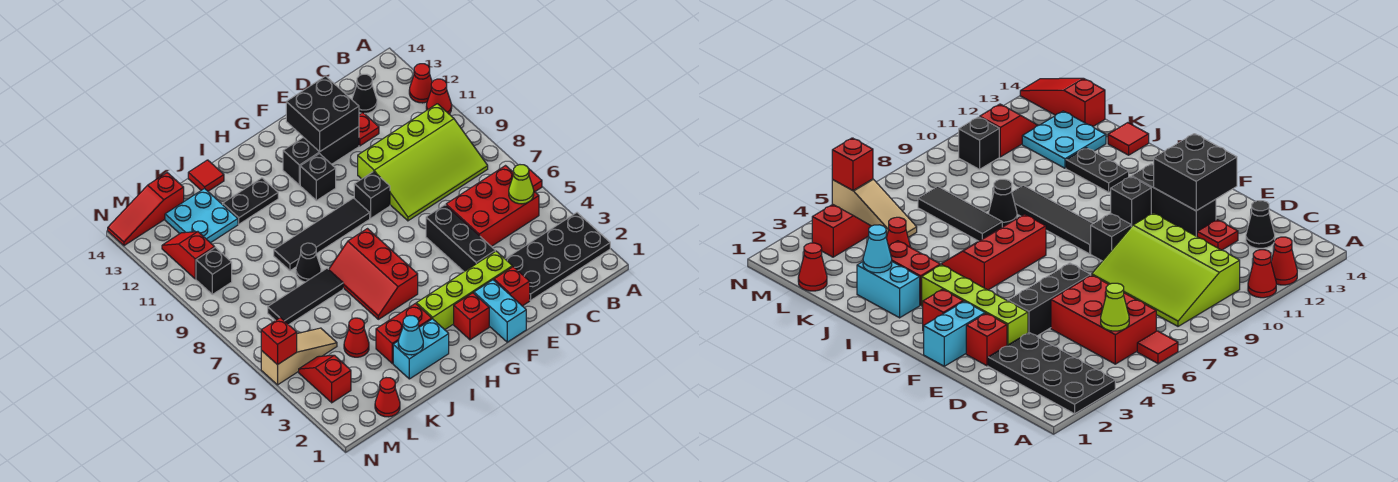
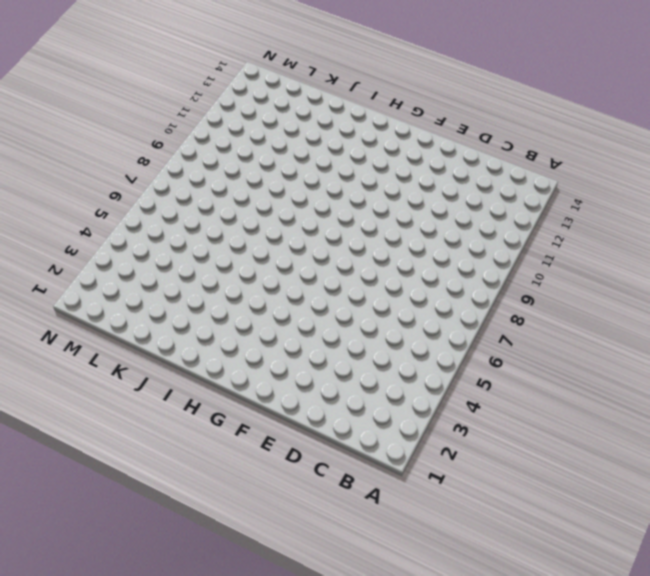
none -> black 2x4 plate [506,213,610,300]
none -> red 1x1 tile [529,169,542,192]
none -> red 1x1 cone [426,79,452,114]
none -> red 1x1 cone [409,64,432,103]

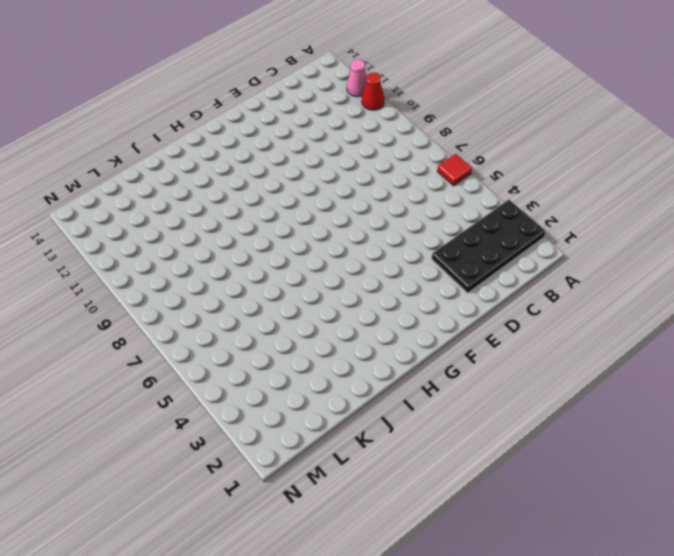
pink 1x1 cone [347,59,367,97] -> red 1x1 cone [409,64,432,103]
none -> red 2x3 brick [446,166,539,246]
none -> lime 3x4 slope [358,104,488,221]
none -> black 1x1 cone [352,74,377,114]
none -> red 1x1 plate [359,113,379,146]

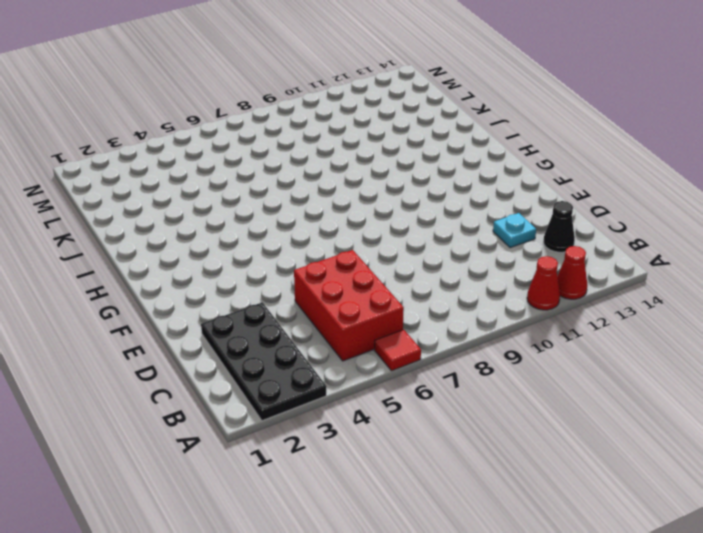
cyan 1x1 plate [493,213,536,248] -> red 1x1 plate [359,113,379,146]
none -> lime 3x4 slope [358,104,488,221]
none -> red 1x1 brick [494,267,530,306]
none -> lime 1x4 brick [416,251,512,330]
none -> black 1x3 brick [426,205,495,272]

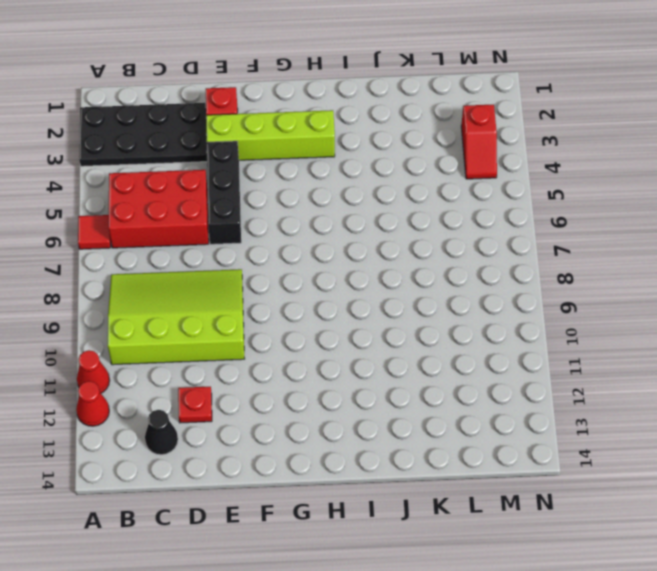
none -> black 1x3 brick [283,127,359,185]
none -> cyan 1x2 brick [474,280,526,342]
none -> black 1x1 brick [354,171,390,218]
none -> red 1x1 brick [454,293,489,340]

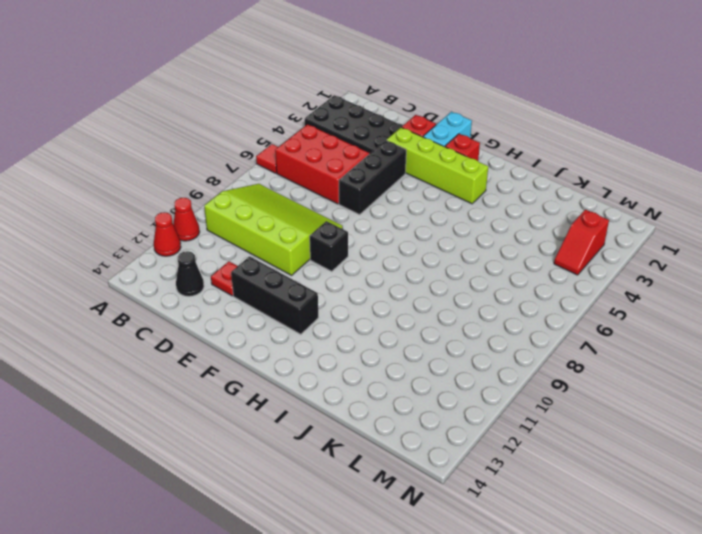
none -> black 1x4 tile [274,198,370,271]
none -> black 1x1 brick [300,154,336,201]
none -> red 2x3 slope [329,229,418,319]
none -> cyan 1x2 brick [393,319,449,379]

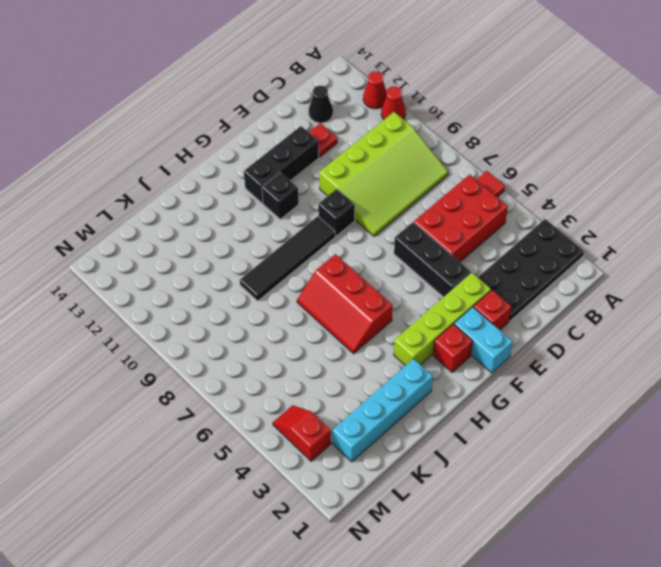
cyan 1x4 brick [333,359,433,462] -> cyan 1x2 brick [393,319,449,379]
none -> red 1x2 brick [376,304,432,363]
none -> black 1x2 plate [223,178,278,224]
none -> black 1x3 tile [268,268,343,325]
none -> black 1x1 cone [296,243,321,282]

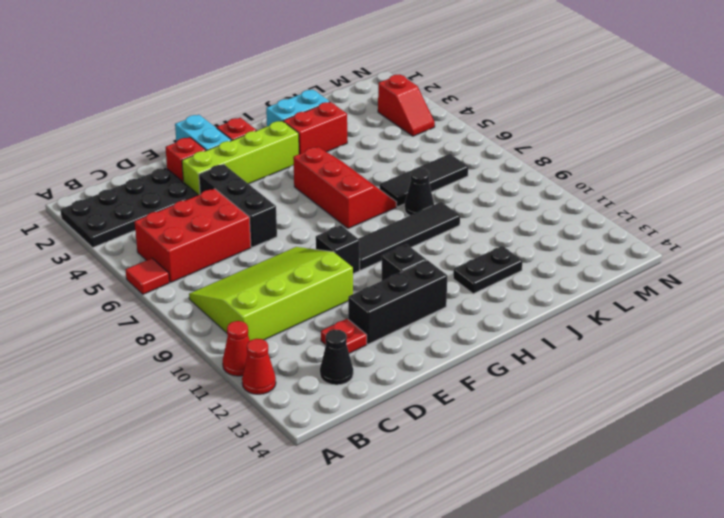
none -> red 1x1 tile [188,160,224,191]
none -> red 1x1 cone [344,318,369,357]
none -> cyan 2x2 plate [165,188,238,243]
none -> red 1x1 cone [375,378,400,417]

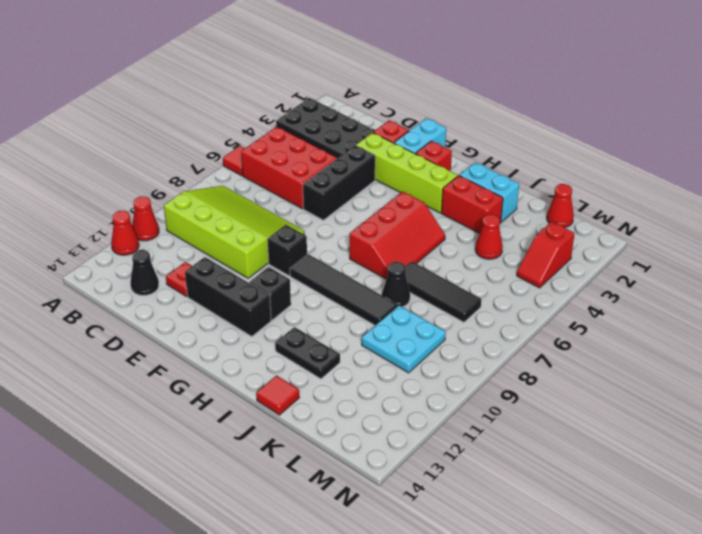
cyan 2x2 plate [362,305,446,373] -> cyan 2x2 plate moved to [165,188,238,243]
none -> tan 1x3 slope [261,328,337,385]
none -> red 1x3 slope [108,173,184,246]
none -> black 1x1 brick [196,247,232,294]
none -> red 1x2 slope [162,232,215,279]

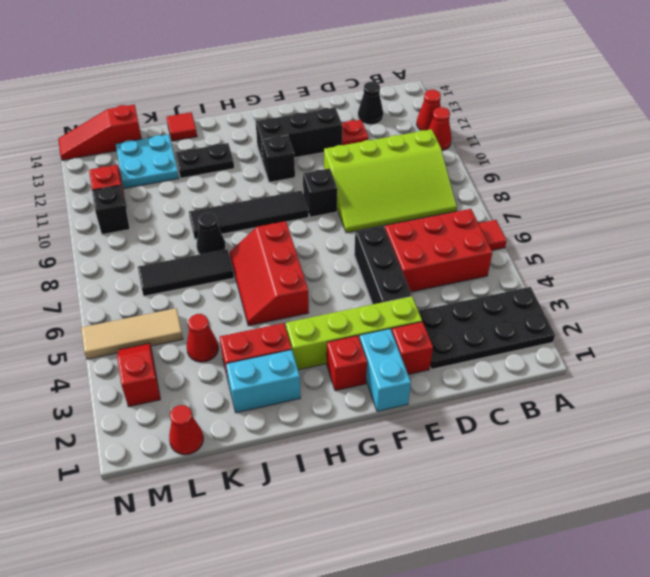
tan 1x3 tile [81,308,183,359] -> tan 1x3 slope [261,328,337,385]
none -> lime 1x1 cone [509,165,534,204]
none -> black 2x2 brick [286,76,359,151]
none -> cyan 1x1 cone [398,316,423,355]
none -> red 1x1 brick [261,318,297,365]

